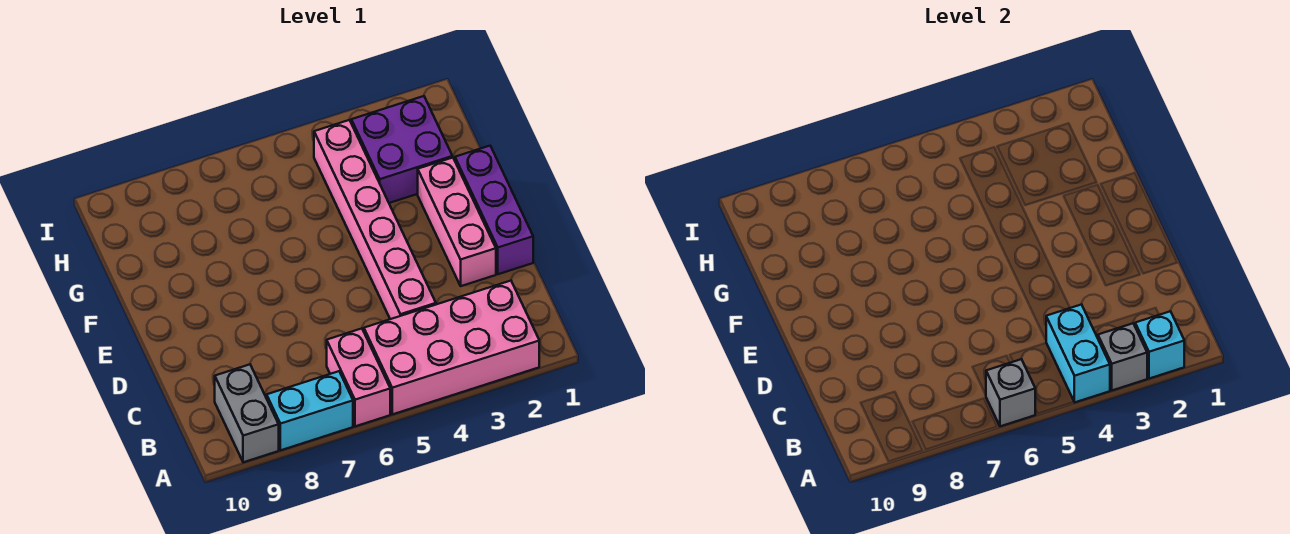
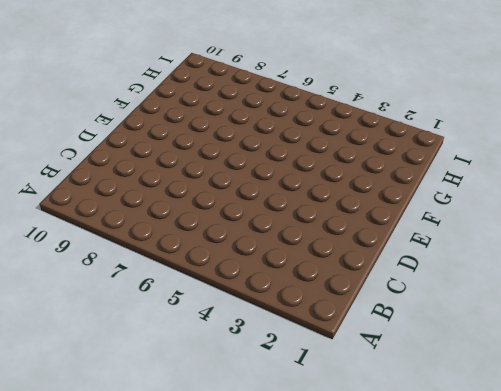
none -> pink 2x4 brick [364,281,539,414]
none -> pink 1x2 brick [327,329,390,426]
none -> cyan 1x2 brick [267,371,353,450]

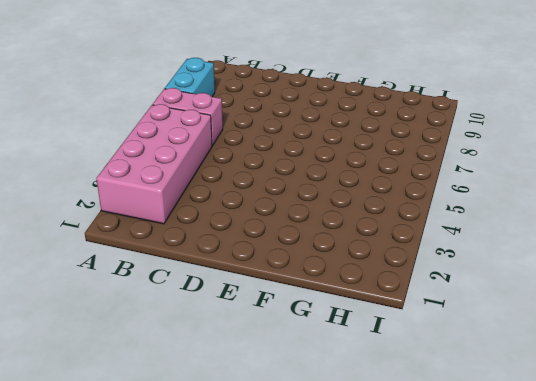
none -> grey 1x2 brick [215,365,279,462]
none -> pink 1x6 brick [314,120,436,319]
none -> purple 1x3 brick [455,146,533,274]

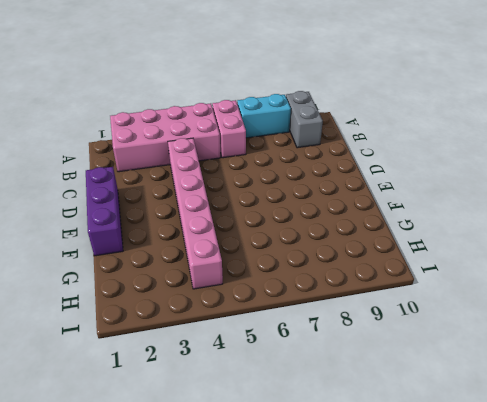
none -> pink 1x3 brick [418,158,496,286]
none -> purple 2x2 brick [351,96,452,203]
none -> cyan 1x1 brick [1135,311,1184,379]

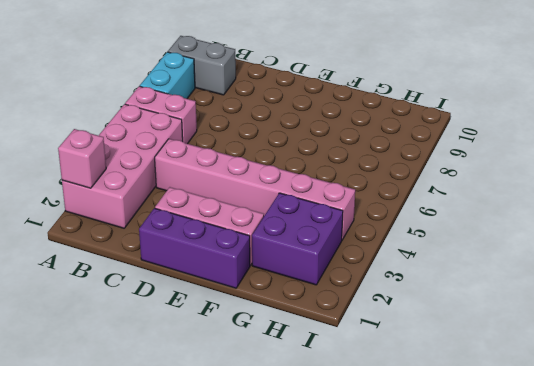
pink 1x1 brick [58,129,106,188] -> cyan 1x1 brick [1135,311,1184,379]
none -> grey 1x1 brick [1098,323,1148,390]
none -> cyan 1x2 brick [1046,304,1110,403]
none -> grey 1x1 brick [986,359,1035,426]

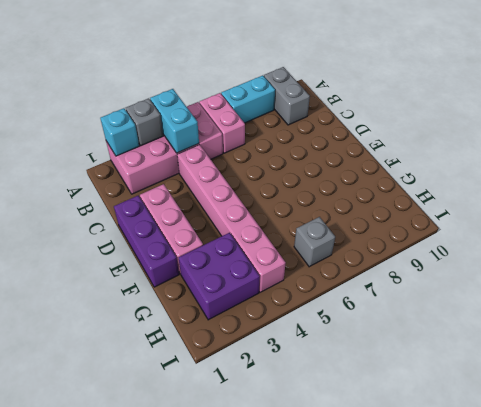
grey 1x1 brick [294,217,335,267] -> grey 1x1 brick moved to [986,359,1035,426]

